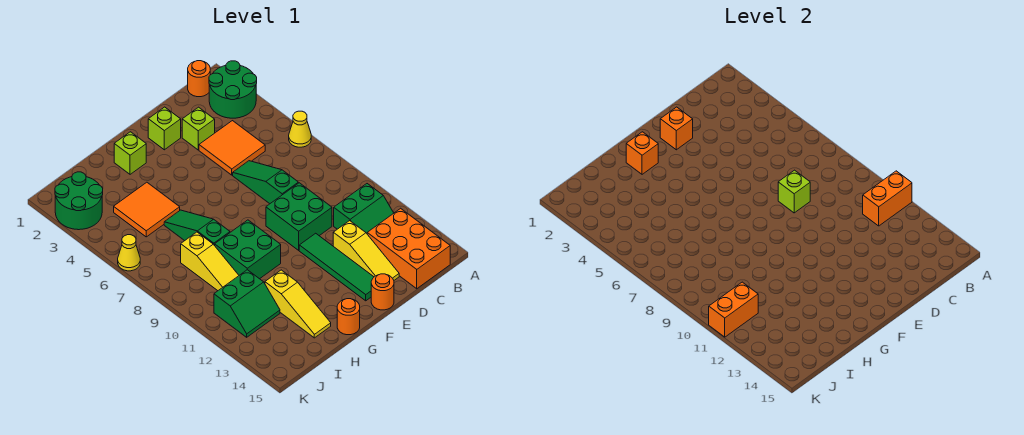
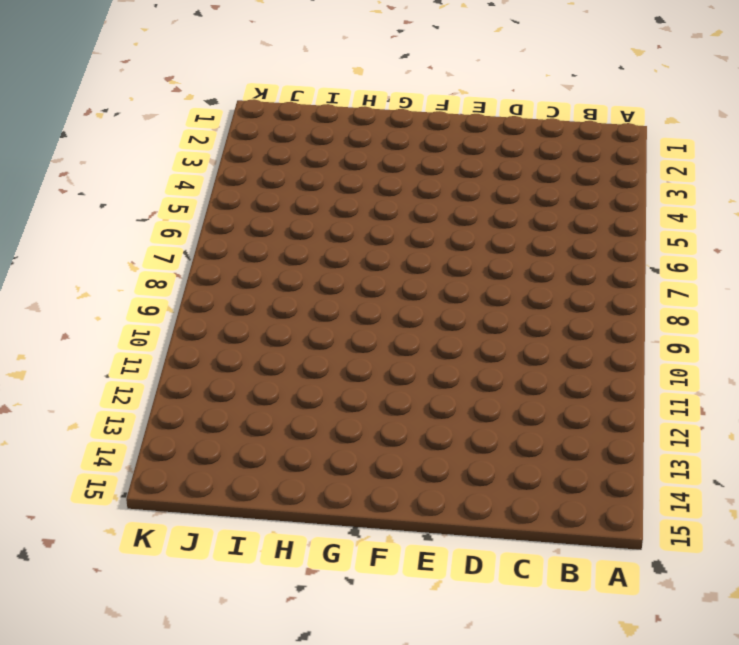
none -> green 2x2 round brick [209,61,257,118]
none -> yellow 1x1 cone [289,111,311,147]
none -> orange 1x1 round brick [188,61,210,97]

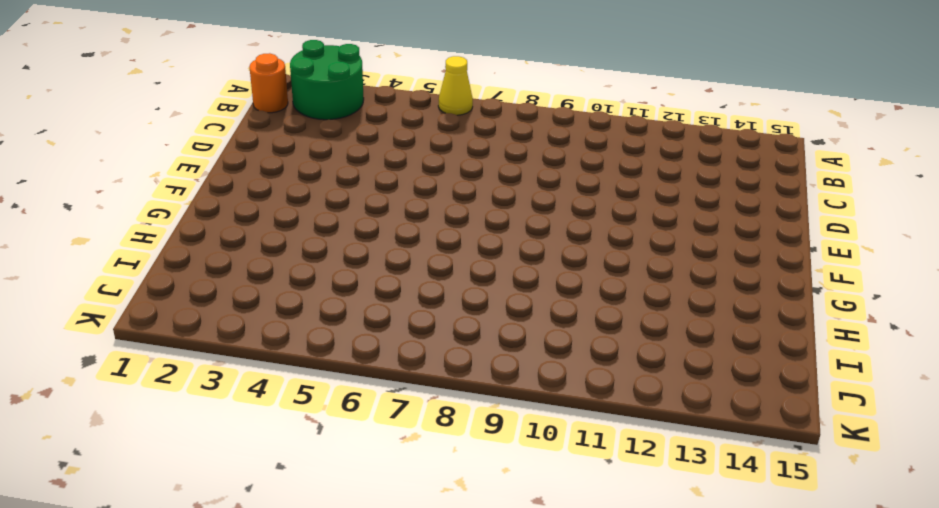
none -> green 2x2 slope [334,184,394,233]
none -> orange 2x3 brick [367,208,450,289]
none -> orange 2x2 tile [199,121,265,175]

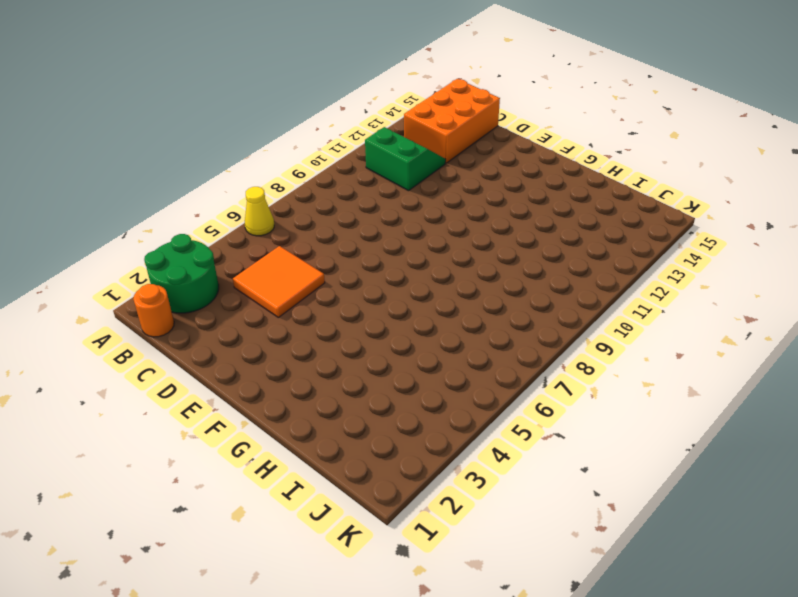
none -> lime 1x1 brick [182,107,215,150]
none -> green 1x3 slope [233,161,298,204]
none -> green 2x2 brick [266,183,332,250]

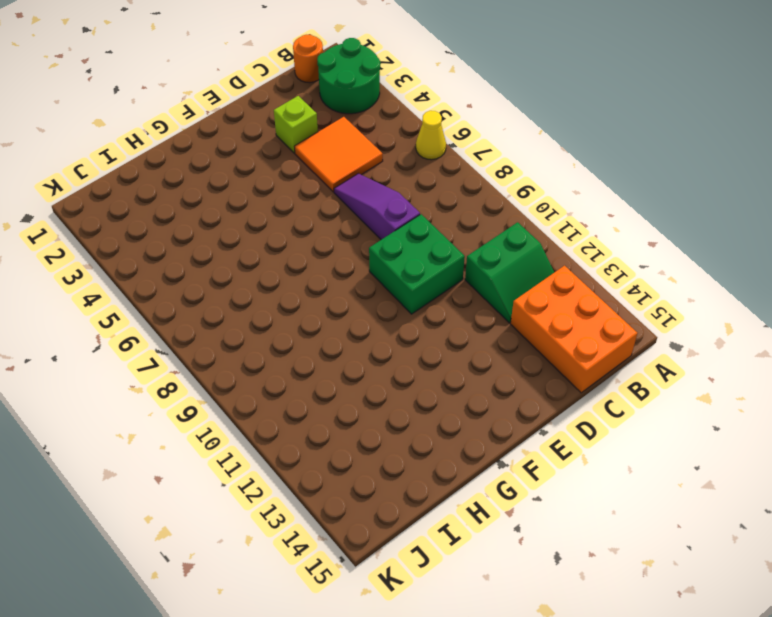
purple 1x3 slope [334,174,420,240] -> green 1x3 slope [233,161,298,204]
none -> yellow 1x3 slope [333,221,399,280]
none -> lime 1x1 brick [148,107,181,150]
none -> green 1x4 tile [299,233,374,301]

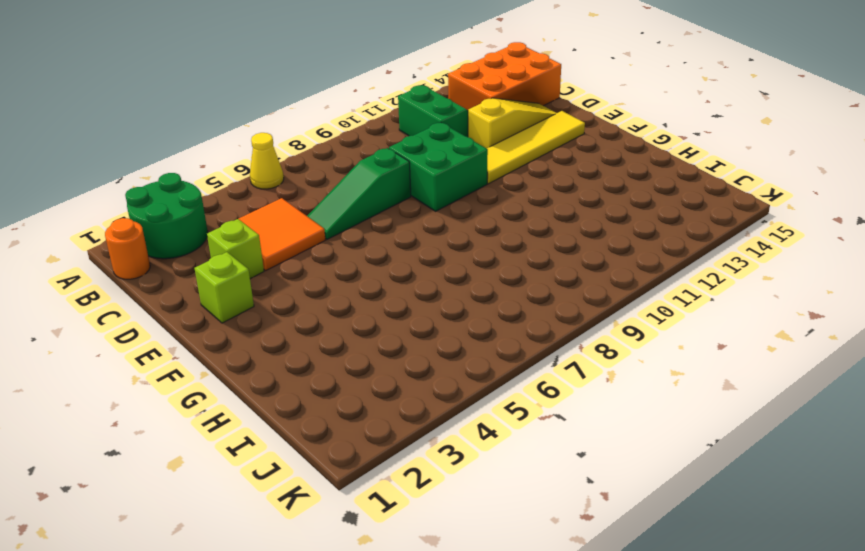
yellow 1x4 tile [487,111,585,184] -> green 1x4 tile [299,233,374,301]
none -> orange 1x1 round brick [371,274,394,310]
none -> lime 1x1 brick [114,132,146,174]
none -> green 2x2 brick [215,220,281,279]

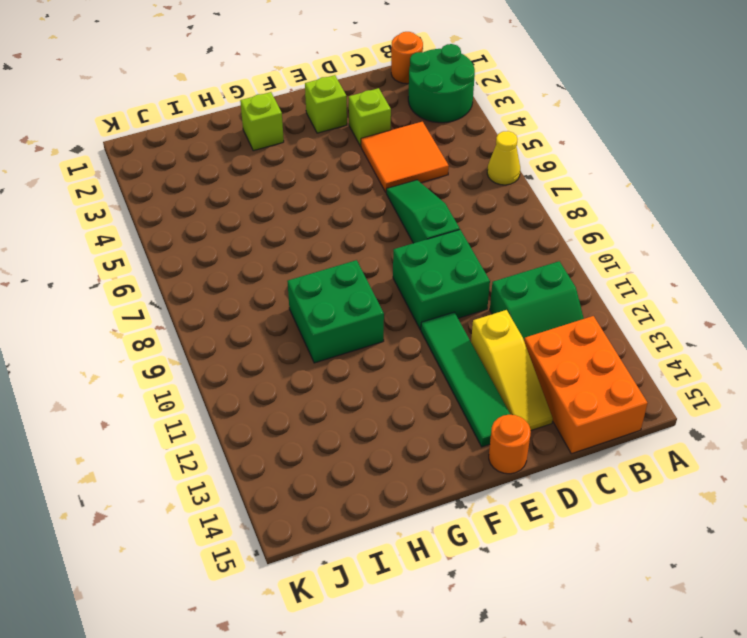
none -> orange 1x1 round brick [337,299,360,335]
none -> orange 2x2 tile [114,182,180,237]
none -> green 1x3 slope [164,210,230,246]

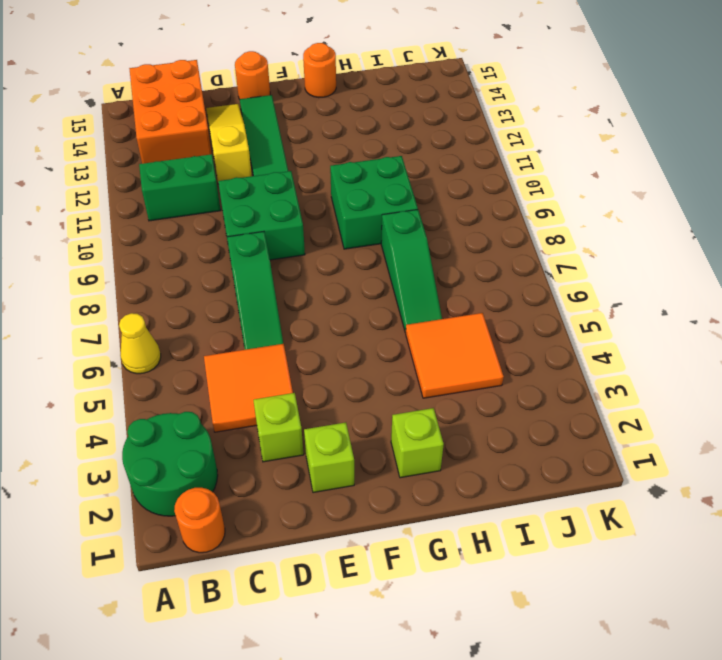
none -> yellow 1x3 slope [265,270,331,338]
none -> yellow 1x3 slope [181,232,239,291]
none -> green 2x2 slope [214,270,280,337]

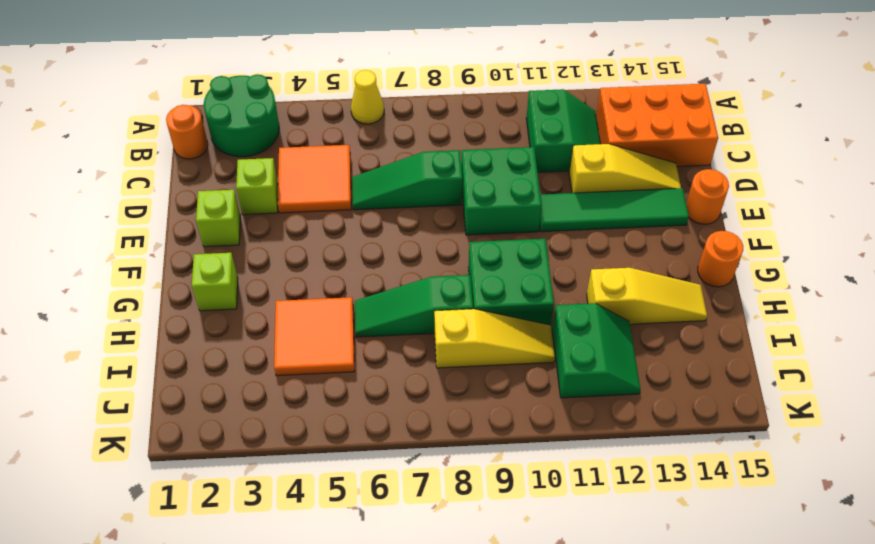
none -> green 2x2 round brick [55,172,103,230]
none -> yellow 1x1 cone [118,235,140,271]
none -> orange 1x2 brick [863,171,912,226]

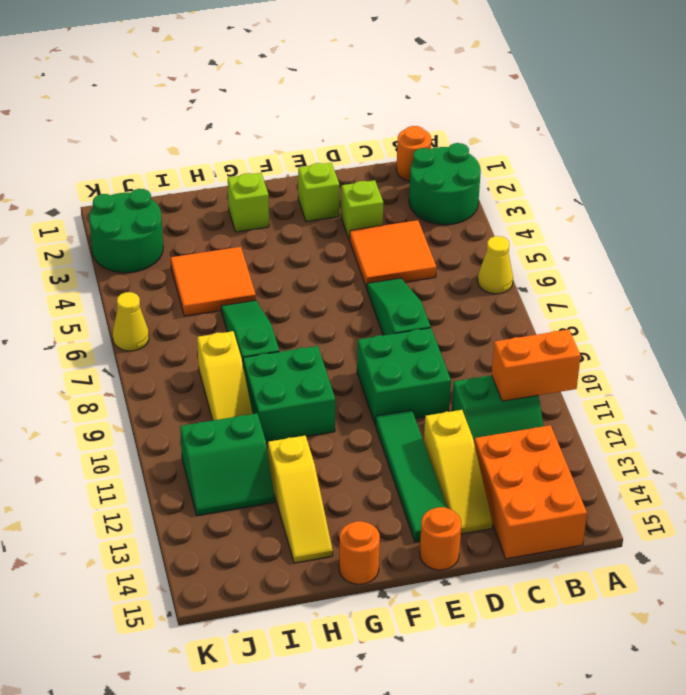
none -> lime 1x1 brick [778,170,810,213]
none -> orange 1x1 brick [660,107,693,150]
none -> orange 1x1 brick [626,132,658,174]

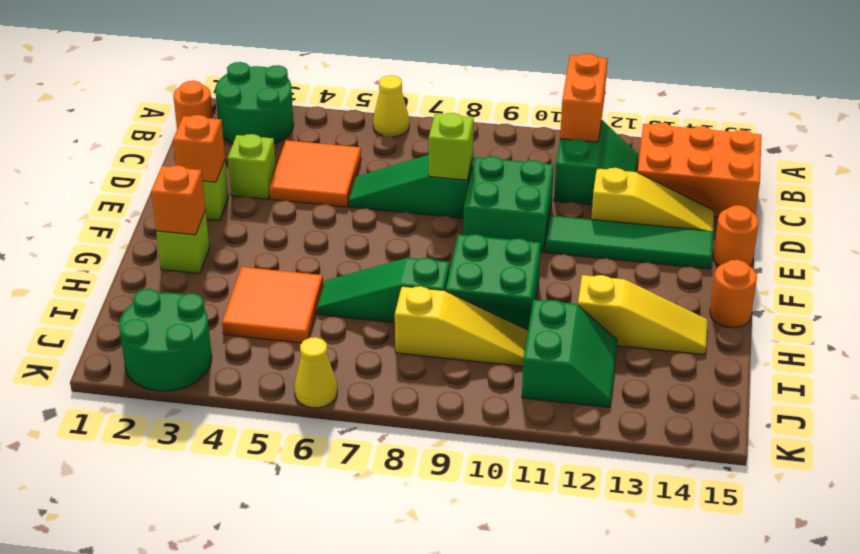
none -> orange 1x2 brick [709,282,758,337]

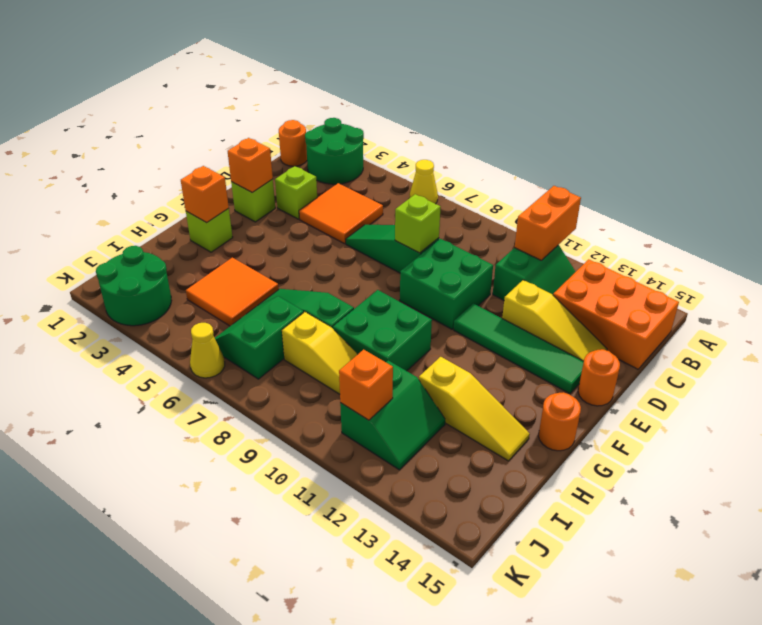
green 2x2 slope [215,296,304,379] -> none
orange 1x1 brick [339,349,393,420] -> orange 1x2 brick [709,282,758,337]

